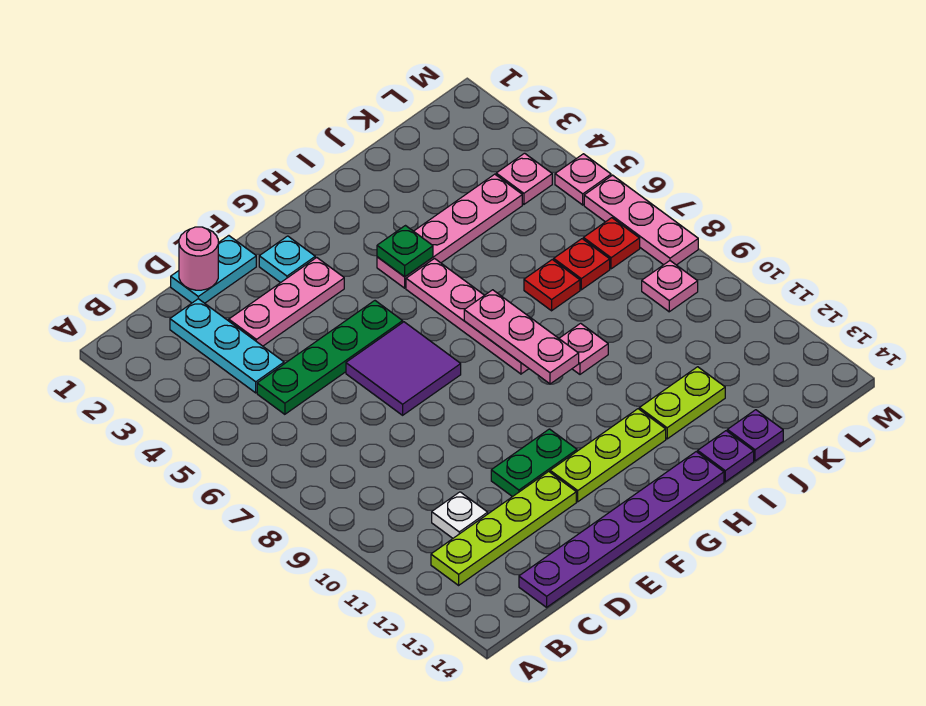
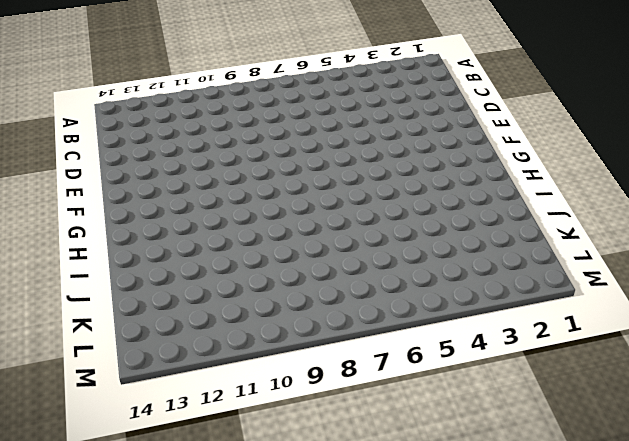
none -> lime 1x4 plate [431,471,576,585]
none -> cyan 1x3 plate [170,299,284,393]
none -> green 1x4 plate [257,301,403,414]

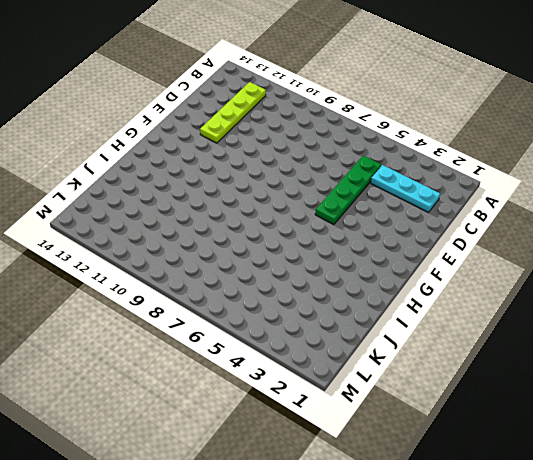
none -> white 1x1 plate [432,492,488,538]
none -> purple 1x6 plate [519,452,724,607]
none -> cyan 1x2 plate [171,236,256,303]

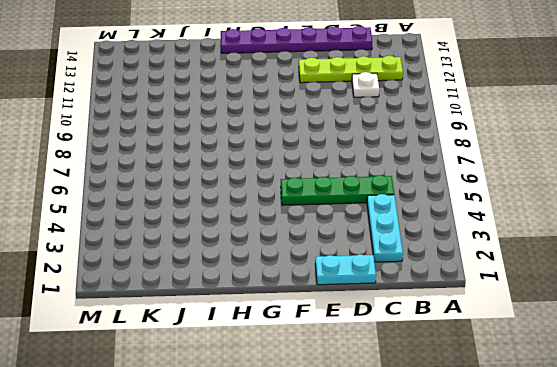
none -> pink 1x3 plate [229,257,344,346]
none -> purple 2x2 tile [346,322,461,415]
none -> green 1x2 plate [491,429,577,497]

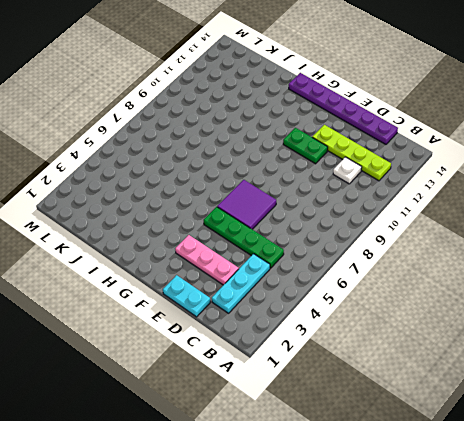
none -> cyan 1x1 plate [259,236,315,283]
none -> lime 1x3 plate [550,409,666,502]
none -> pink 1x4 plate [377,174,522,288]

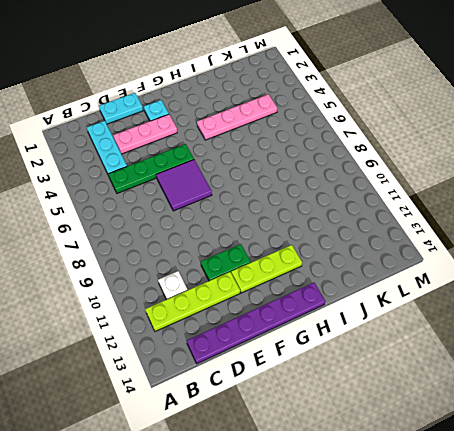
none -> pink 1x4 plate [406,259,529,374]
none -> pink 1x1 plate [559,323,608,374]
none -> lime 1x2 plate [639,367,725,439]

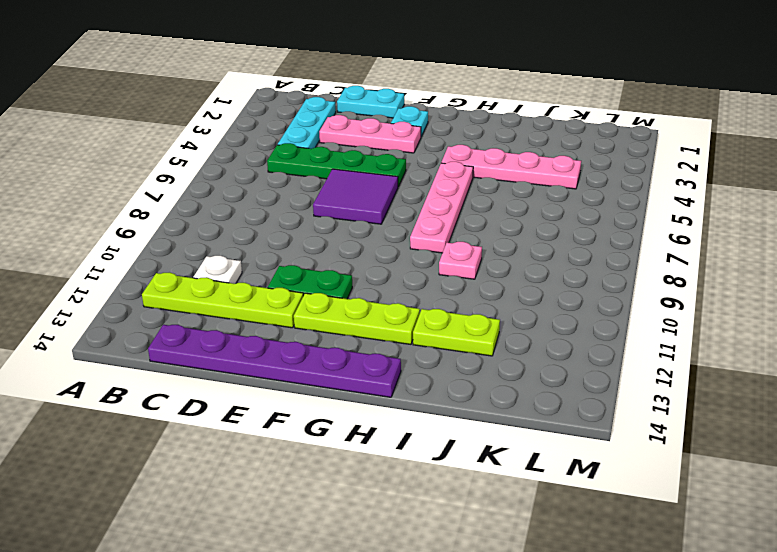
none -> purple 1x1 plate [698,431,754,482]
none -> red 1x1 plate [524,260,580,311]
none -> purple 1x1 plate [727,410,783,461]

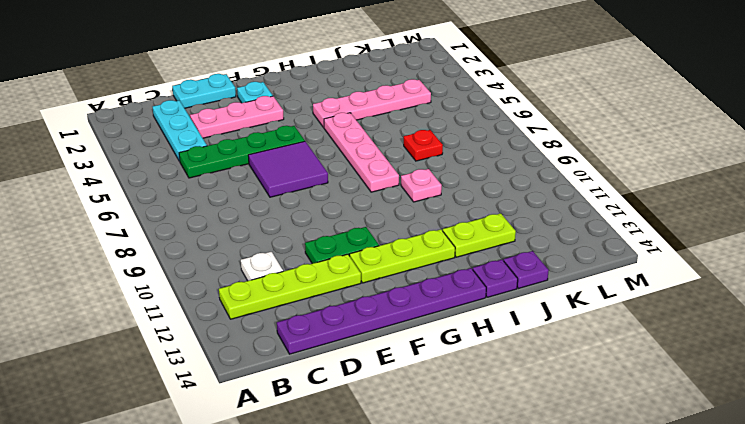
none -> red 1x1 plate [554,239,610,290]
none -> pink 1x1 plate [496,153,552,204]
none -> red 1x1 plate [583,218,640,269]

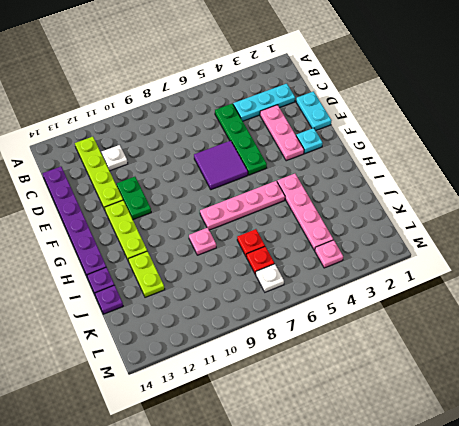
white 1x1 plate [256,264,284,292] -> red 1x1 plate [583,218,640,269]
none -> pink 1x1 plate [642,261,698,312]
none -> pink 1x1 plate [555,154,611,205]
none -> pink 1x3 plate [584,175,698,265]

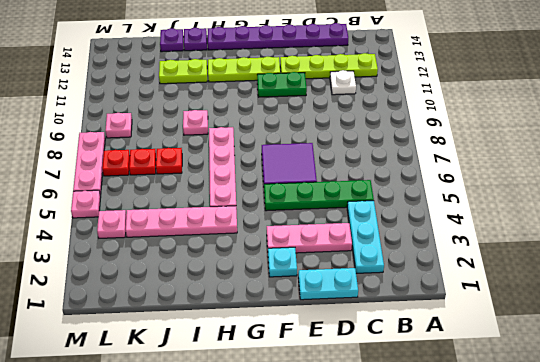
none -> pink 1x1 round brick [179,227,218,290]
none -> green 1x1 plate [377,226,433,277]
none -> pink 1x3 plate [464,290,579,384]

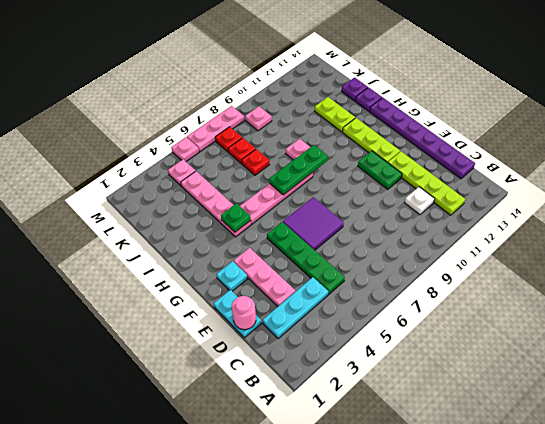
green 1x3 plate [269,145,328,195] -> pink 1x3 plate [464,290,579,384]

